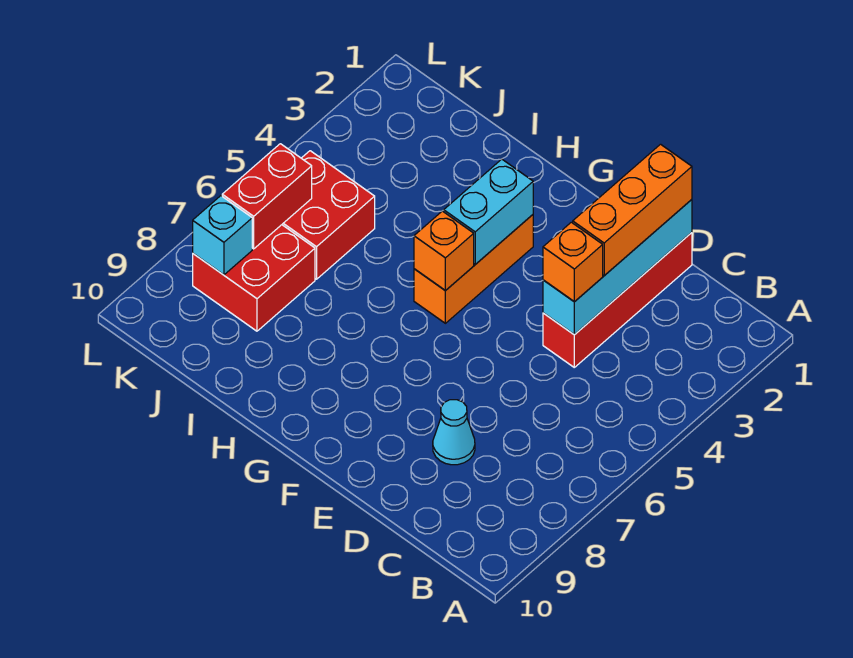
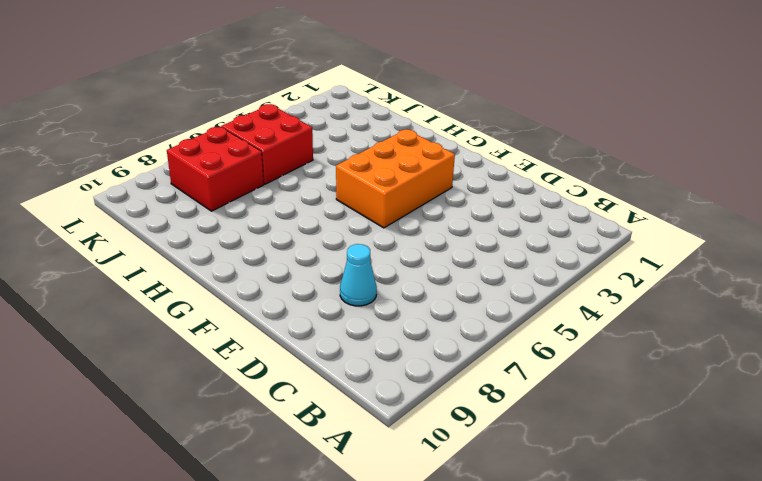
orange 2x3 brick [336,129,455,228] -> orange 1x3 brick [414,215,533,323]
none -> red 1x4 brick [543,233,692,367]
none -> cyan 1x4 brick [543,200,692,335]
none -> cyan 1x2 brick [444,159,533,264]

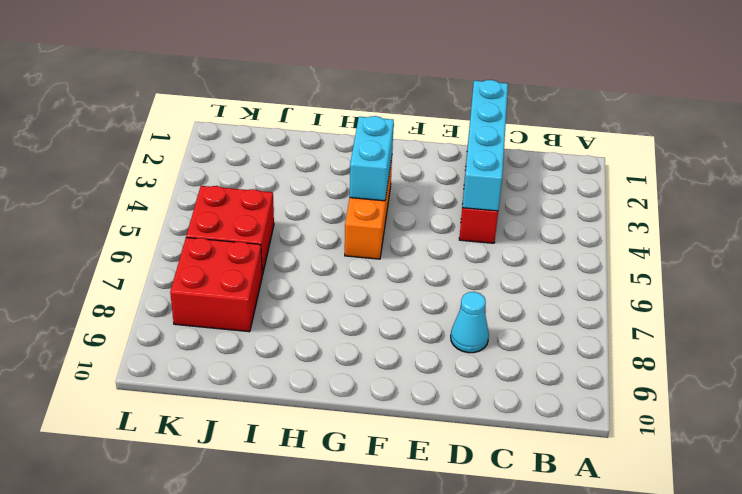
none -> orange 1x1 brick [414,211,474,291]
none -> red 1x2 brick [222,144,312,249]
none -> cyan 1x1 brick [193,196,252,275]

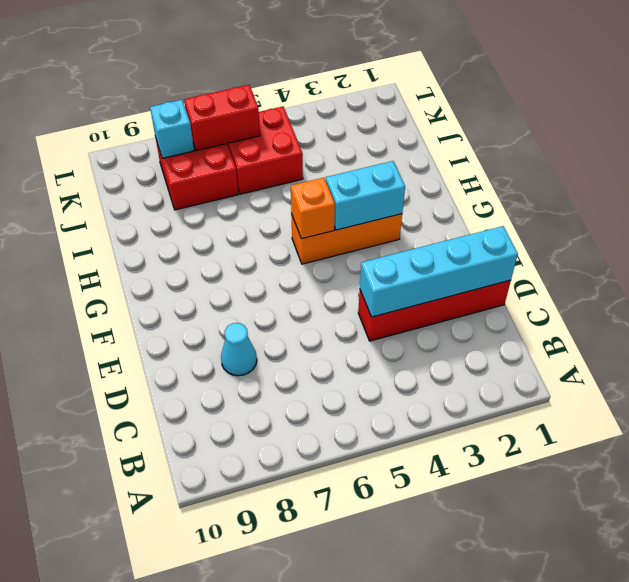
none -> orange 1x3 brick [573,144,692,276]
none -> orange 1x1 brick [543,222,603,302]

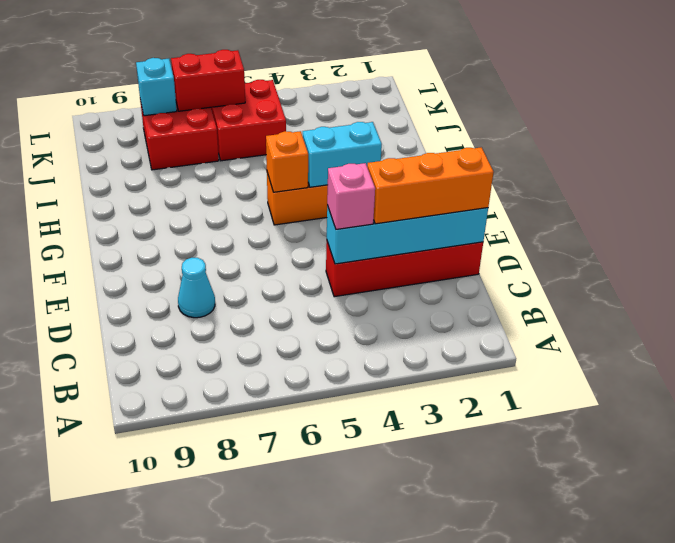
pink 1x1 brick [327,163,375,230] -> orange 1x1 brick [543,222,603,302]

